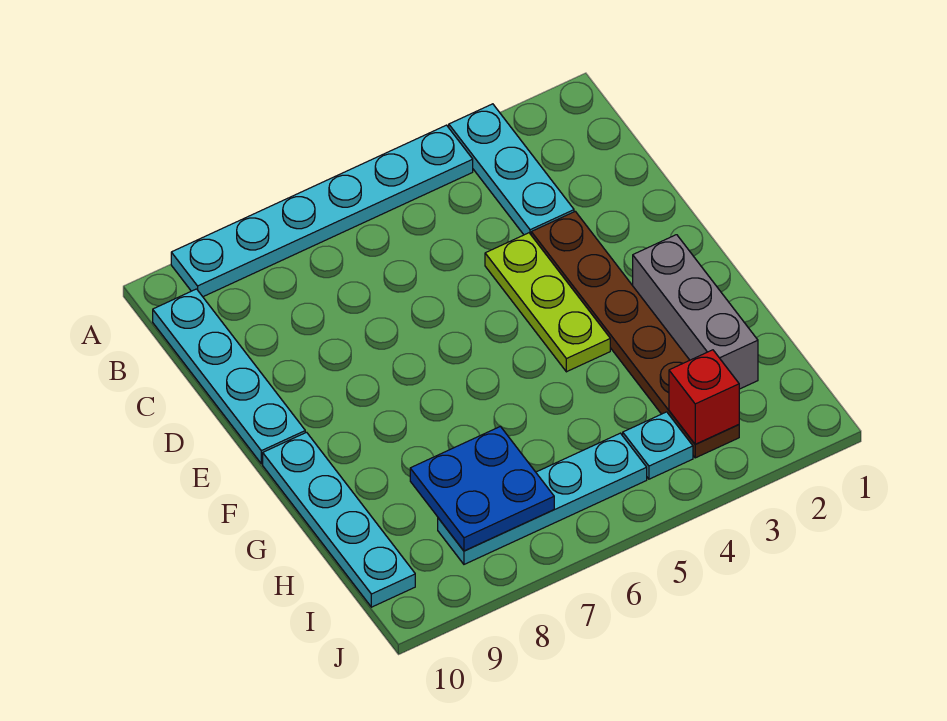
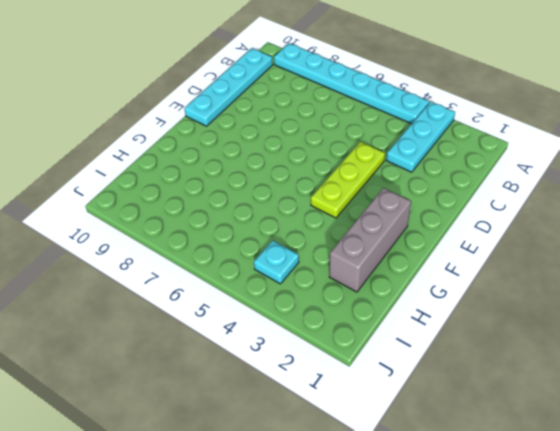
none -> brown 1x6 plate [531,211,739,458]
none -> cyan 1x4 plate [263,432,415,607]

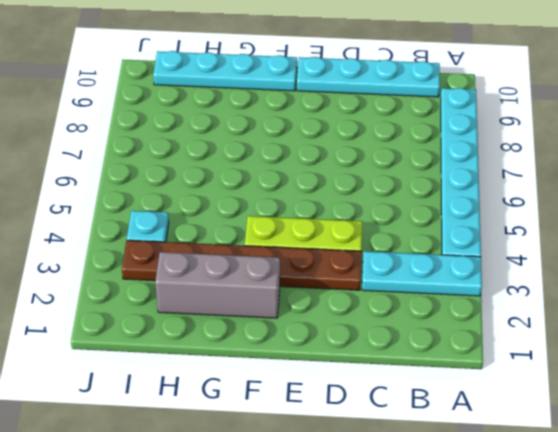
none -> cyan 1x4 plate [438,433,647,564]
none -> blue 2x2 plate [410,426,554,551]

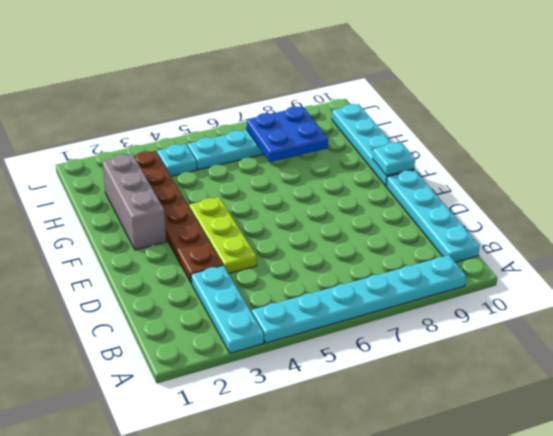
cyan 1x1 plate [373,142,415,176] -> none
none -> red 1x1 brick [669,350,739,444]

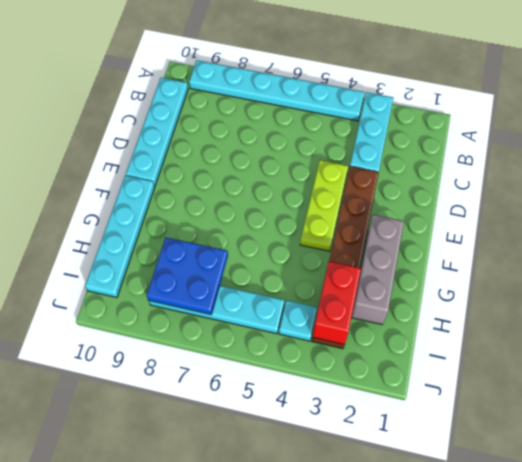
red 1x2 brick [313,261,361,345] -> red 1x1 brick [669,350,739,444]

